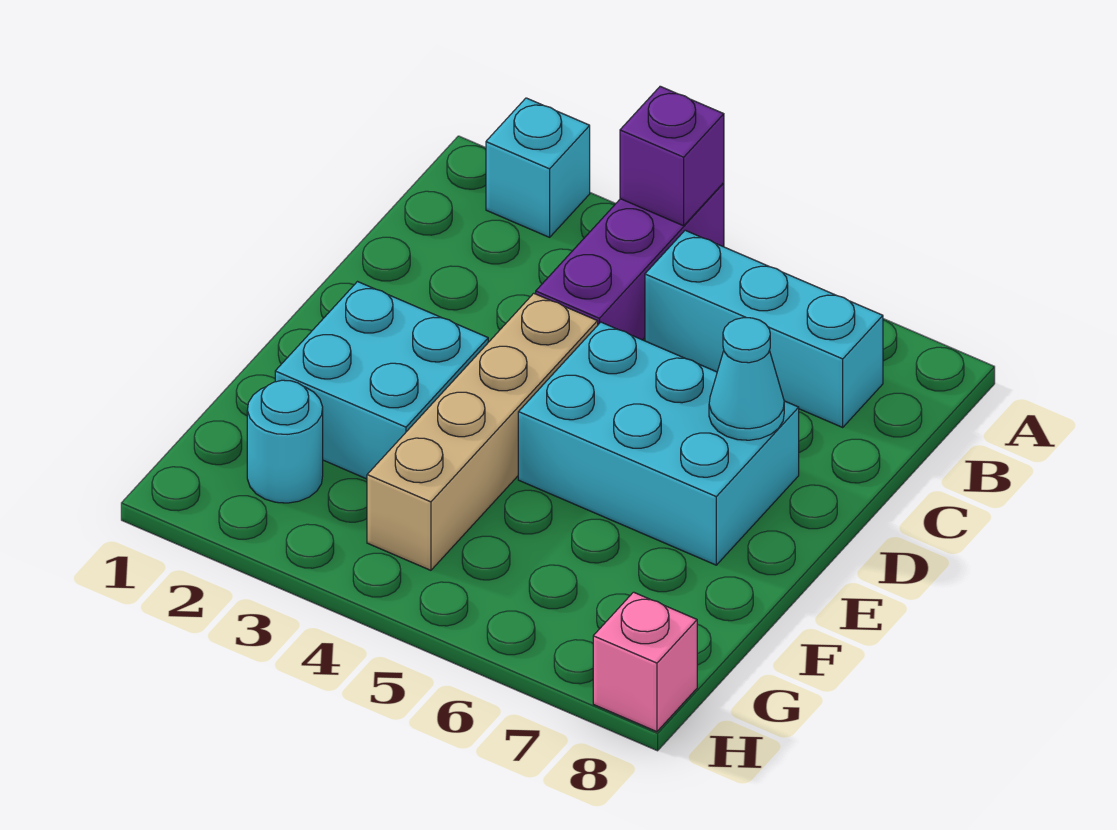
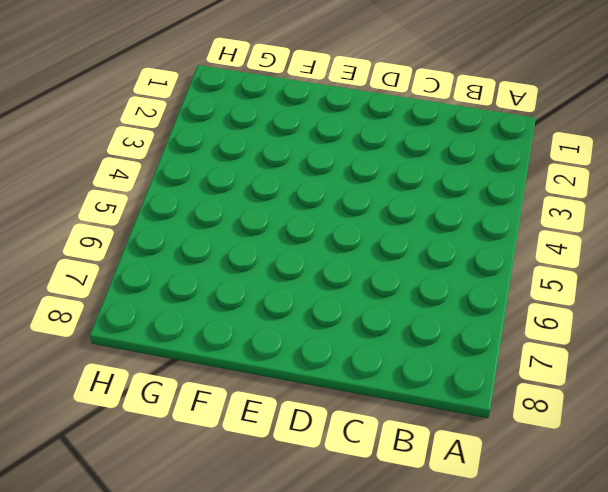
none -> cyan 1x1 brick [486,98,590,237]
none -> purple 1x3 brick [536,183,724,340]

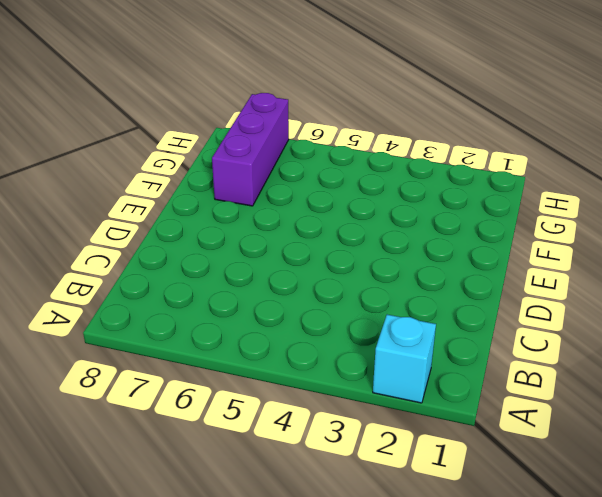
purple 1x3 brick [212,93,289,206] -> purple 1x3 brick moved to [536,183,724,340]
none -> cyan 1x3 brick [645,230,883,427]
none -> tan 1x4 brick [367,293,598,570]

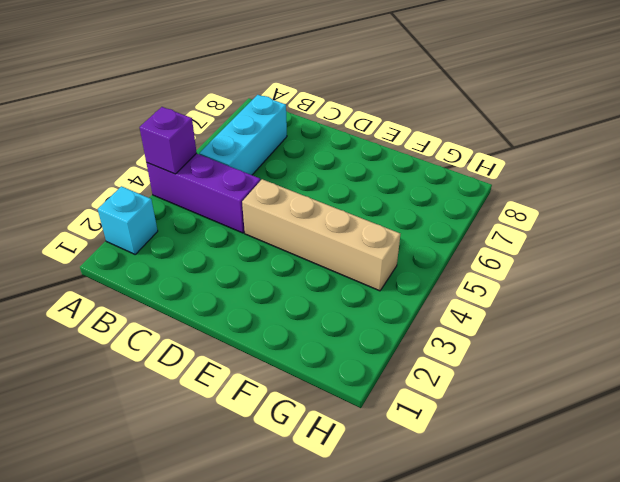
none -> cyan 2x3 brick [518,322,799,565]
none -> cyan 2x2 brick [275,282,488,479]

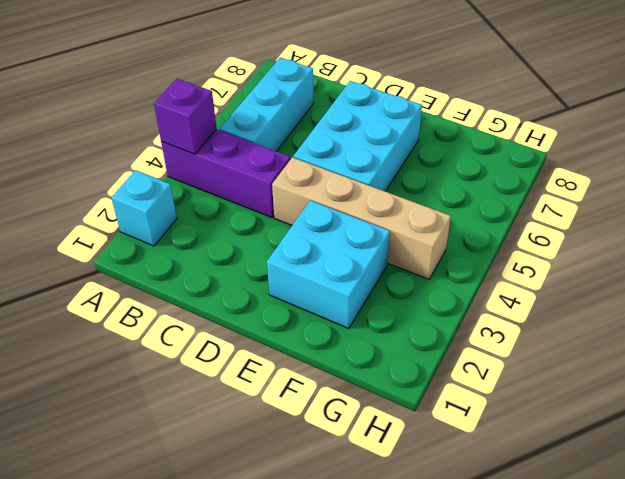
none -> cyan 1x1 round brick [247,380,323,503]
none -> pink 1x1 brick [593,592,697,732]

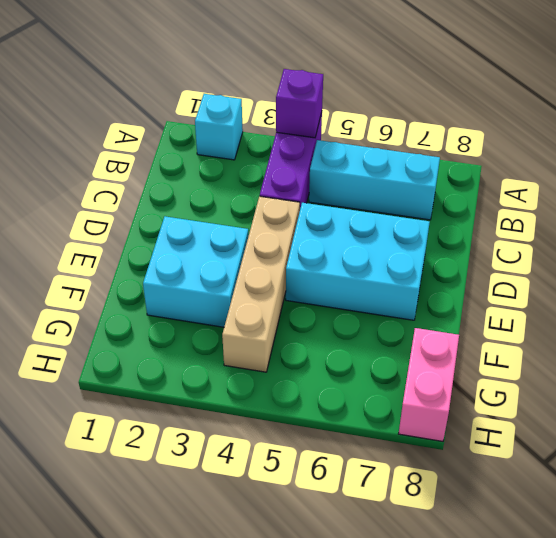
pink 1x2 brick [399,328,459,441] -> pink 1x1 brick [593,592,697,732]
none -> cyan 1x1 round brick [247,380,323,503]
none -> cyan 1x1 cone [709,318,784,440]

